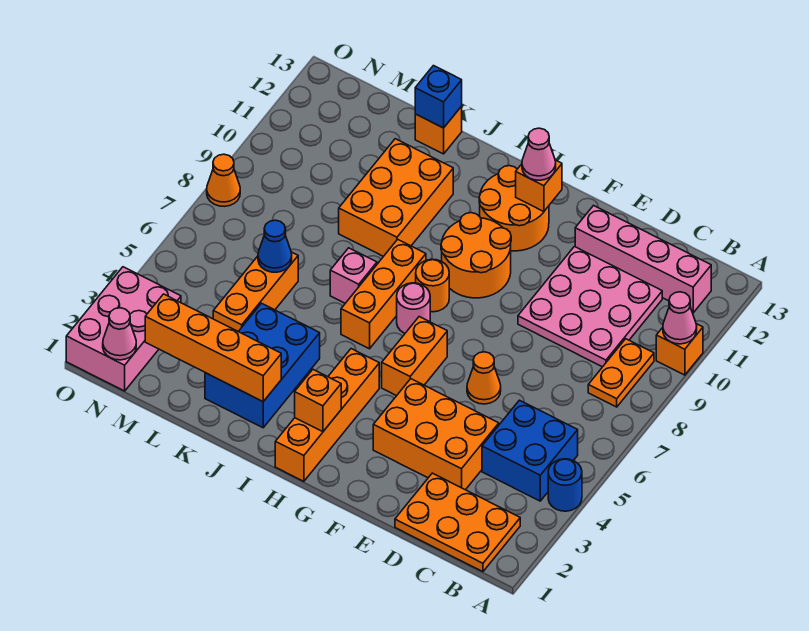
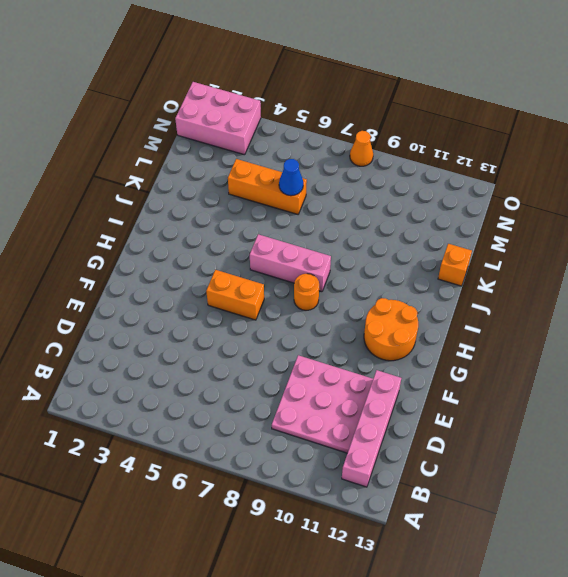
pink 1x3 brick [250,234,331,292] -> orange 1x3 brick [341,239,426,349]
none -> blue 1x1 round brick [548,459,582,511]
none -> orange 1x1 brick [656,324,703,375]
none -> orange 2x3 plate [395,473,520,572]
none -> blue 2x2 brick [482,400,578,501]

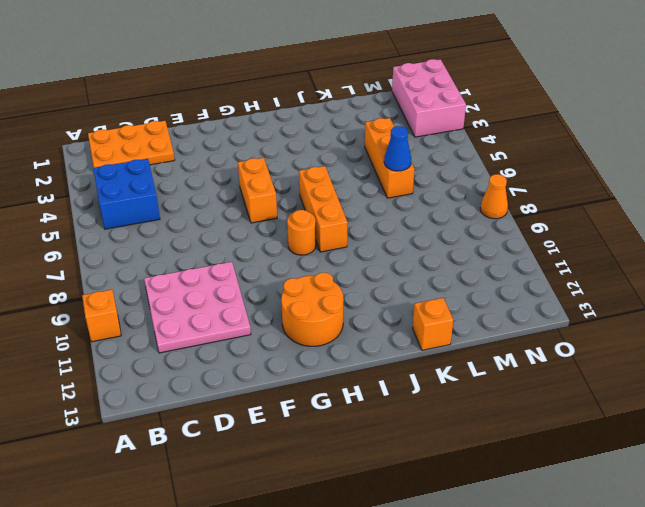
none -> blue 1x1 round brick [548,459,582,511]
none -> orange 1x2 plate [588,339,654,407]
none -> pink 1x4 brick [575,206,711,313]
none -> orange 2x3 brick [373,379,499,490]

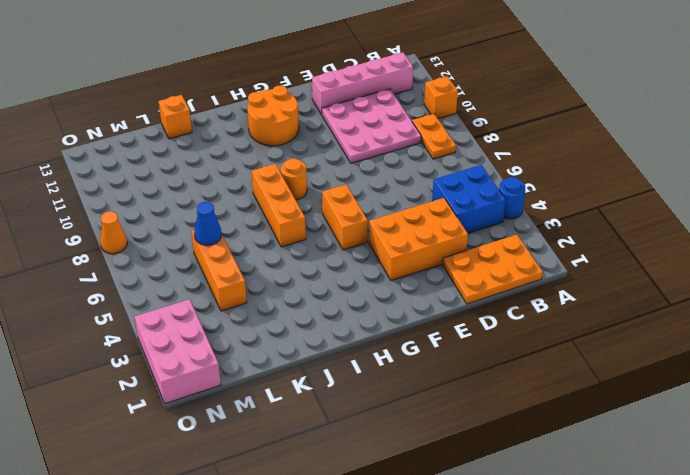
none -> orange 1x1 cone [467,352,501,404]
none -> orange 2x2 round brick [441,213,511,298]
none -> orange 1x4 brick [275,349,379,481]
none -> pink 1x1 round brick [397,283,430,333]

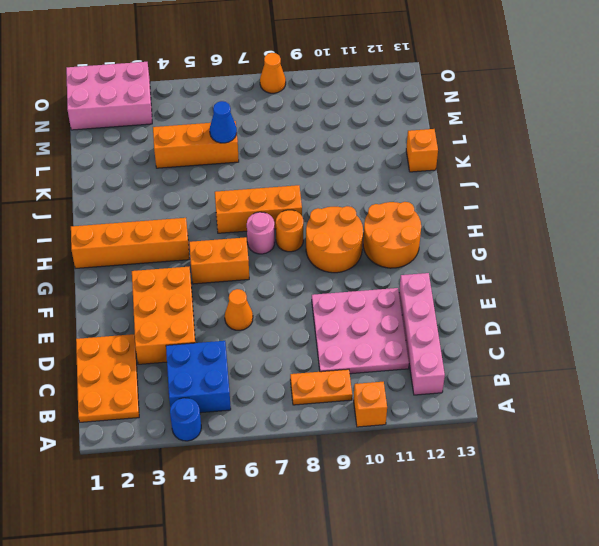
none -> blue 2x3 brick [205,303,320,428]
none -> pink 1x1 brick [330,248,377,303]
none -> orange 2x3 brick [339,139,453,256]
none -> pink 1x1 cone [663,292,697,344]

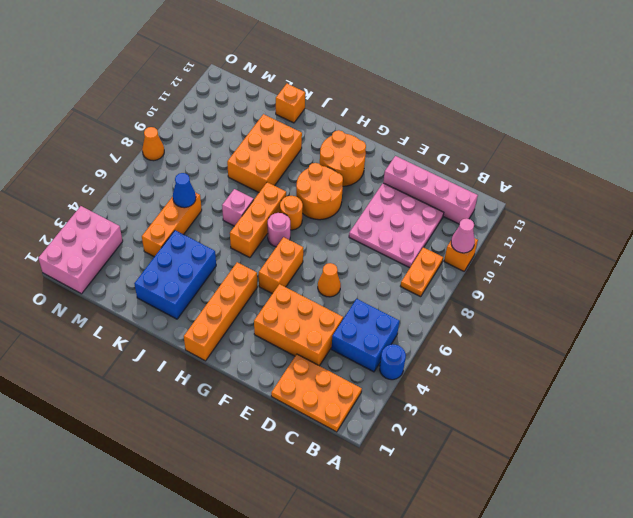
none -> orange 1x1 brick [516,160,562,212]
none -> orange 1x1 brick [295,370,341,432]
none -> orange 1x4 brick [145,294,281,402]
none -> blue 1x1 brick [415,66,462,128]

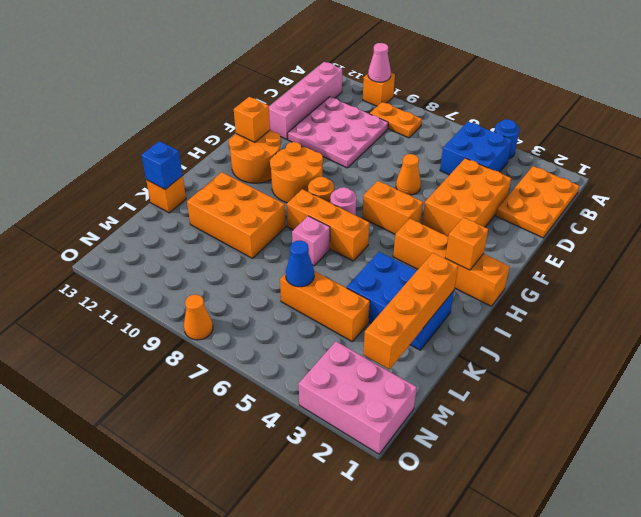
none -> pink 1x1 cone [103,308,136,360]
none -> pink 1x1 cone [522,128,556,180]

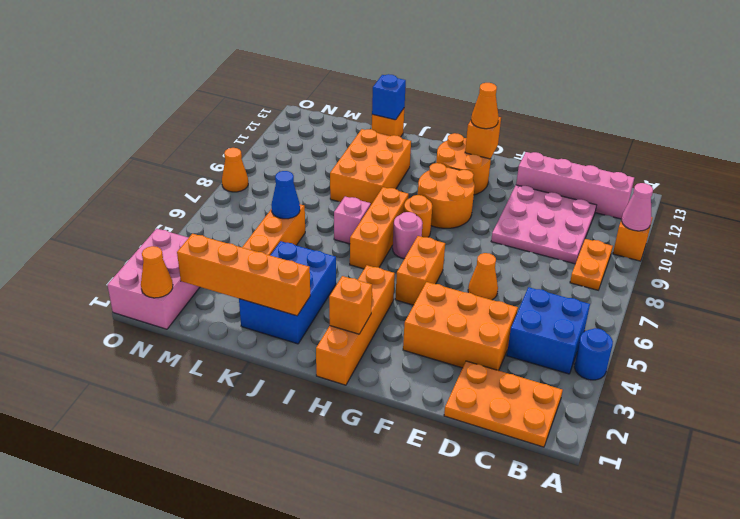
orange 1x1 cone [471,83,499,129] -> pink 1x1 cone [522,128,556,180]
orange 1x1 cone [141,246,173,298] -> pink 1x1 cone [103,308,136,360]

